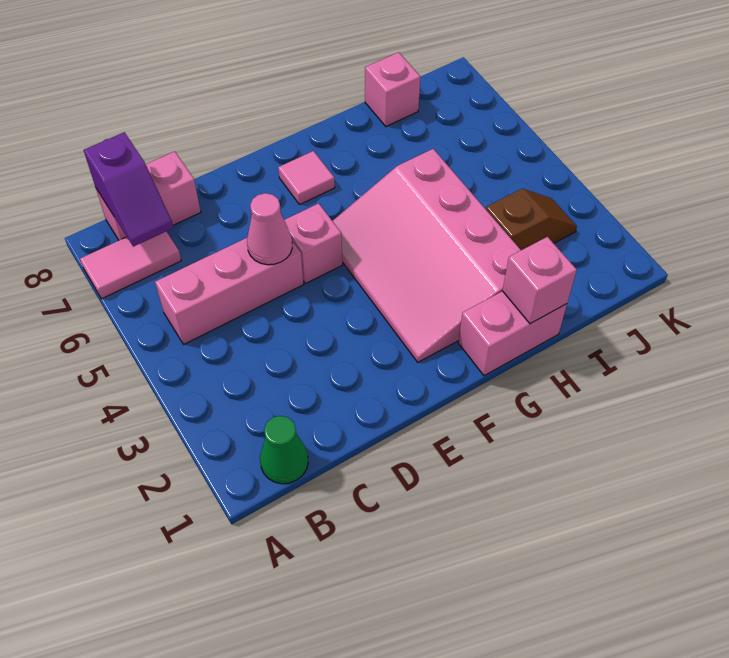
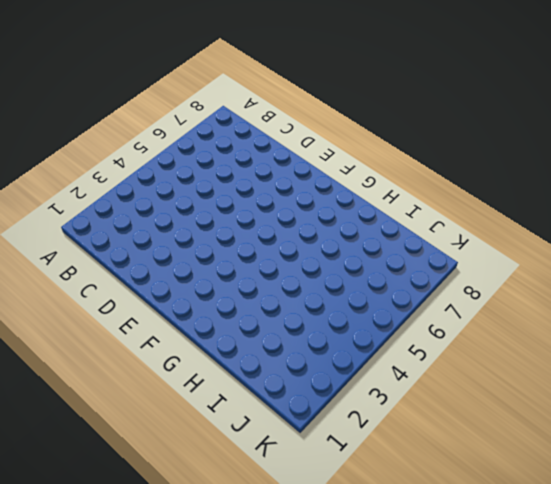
none -> pink 1x2 tile [80,232,181,299]
none -> green 1x1 cone [260,416,308,484]
none -> pink 1x3 brick [155,238,303,344]

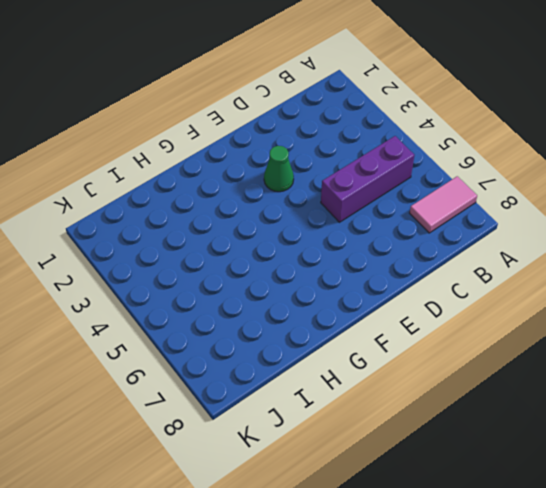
purple 1x3 brick [321,136,414,222] -> pink 1x3 brick [155,238,303,344]
green 1x1 cone [264,146,294,192] -> green 1x1 cone moved to [260,416,308,484]
none -> pink 1x2 brick [96,151,201,240]
none -> pink 1x1 brick [284,203,342,284]
none -> pink 3x4 slope [333,149,521,362]

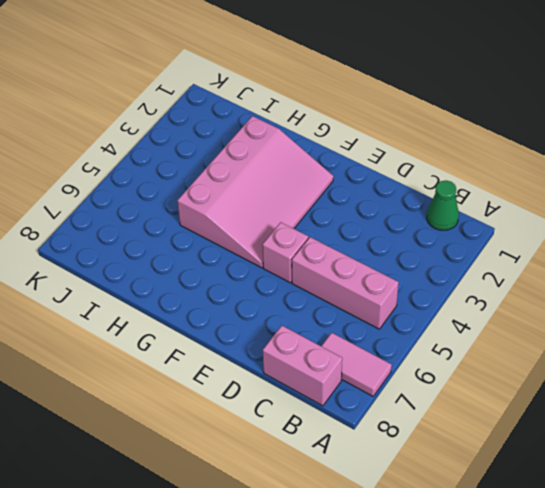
none -> pink 1x1 tile [278,151,335,205]
none -> pink 1x2 brick [458,291,567,376]
none -> brown 1x2 slope [486,189,577,250]

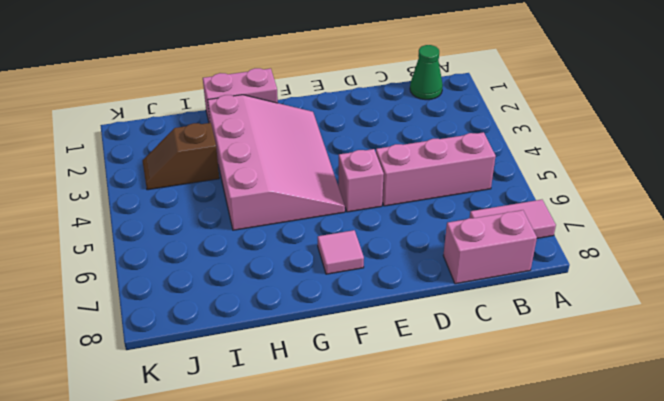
none -> pink 1x1 brick [365,52,420,126]
none -> purple 1x2 slope [84,132,173,247]
none -> pink 1x1 cone [247,193,292,265]

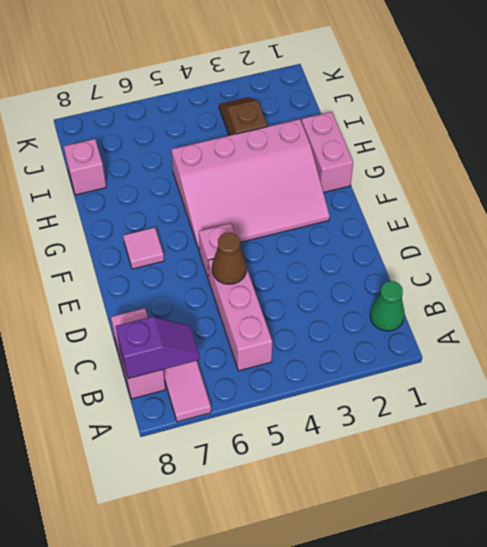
brown 1x1 cone [212,233,247,284] -> pink 1x1 cone [247,193,292,265]
none -> pink 1x1 brick [502,237,577,324]

